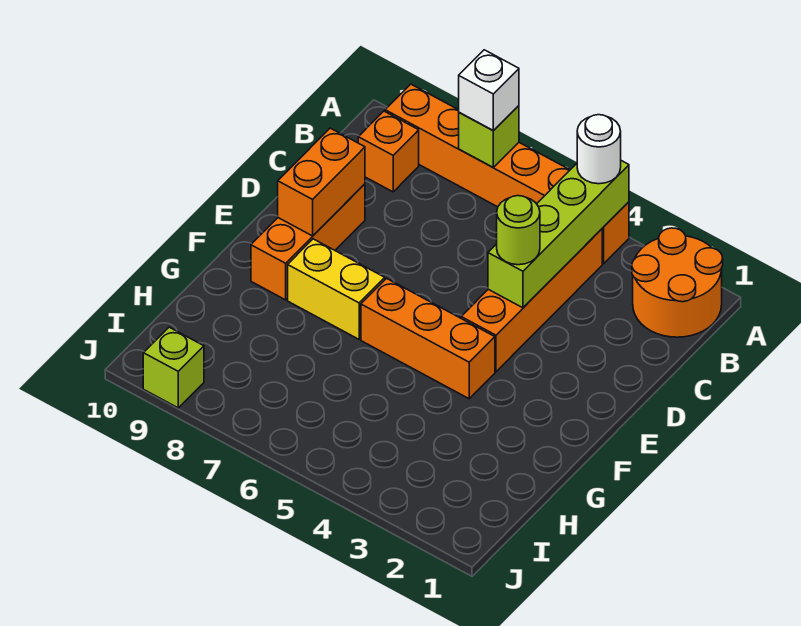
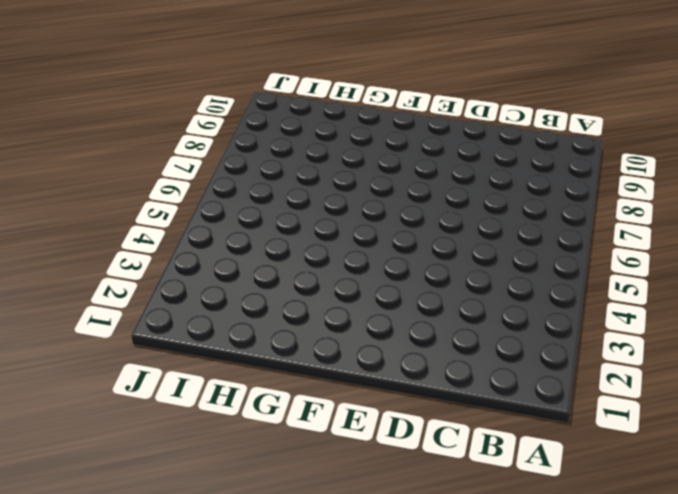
none -> orange 2x2 round brick [632,228,723,337]
none -> orange 1x6 brick [385,84,629,264]
none -> orange 1x4 brick [461,229,602,372]

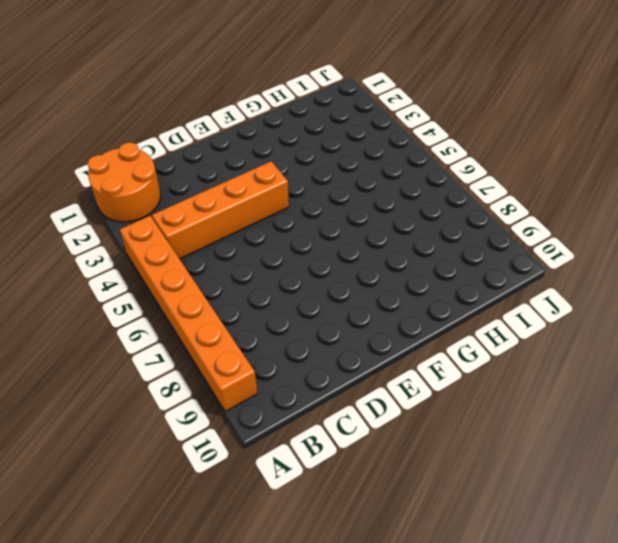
none -> orange 1x1 brick [358,111,419,192]
none -> orange 1x3 brick [251,184,365,300]
none -> orange 1x3 brick [361,278,495,399]

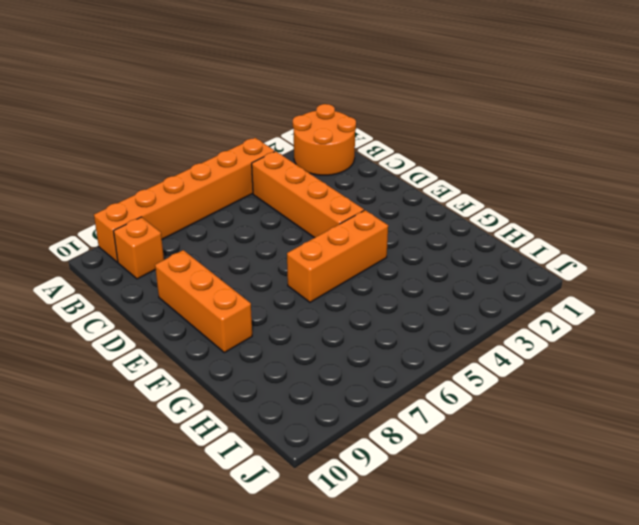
none -> yellow 1x2 brick [288,239,385,339]
none -> lime 1x1 brick [143,327,204,408]
none -> lime 1x4 brick [488,161,629,308]

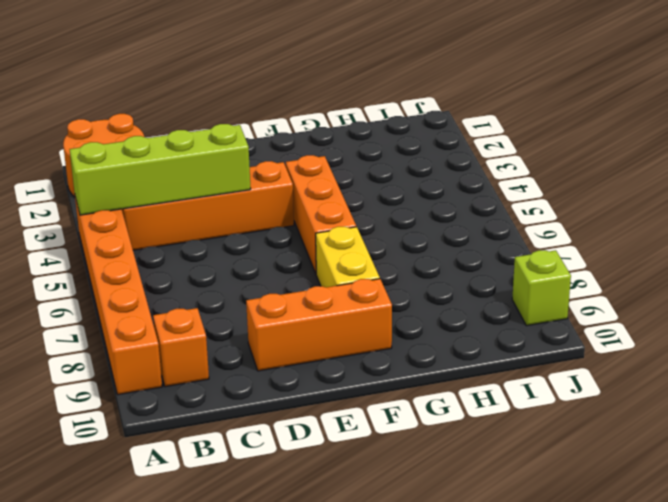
none -> lime 1x1 brick [459,106,519,167]
none -> orange 1x2 brick [278,128,365,236]
none -> white 1x1 round brick [577,115,621,184]

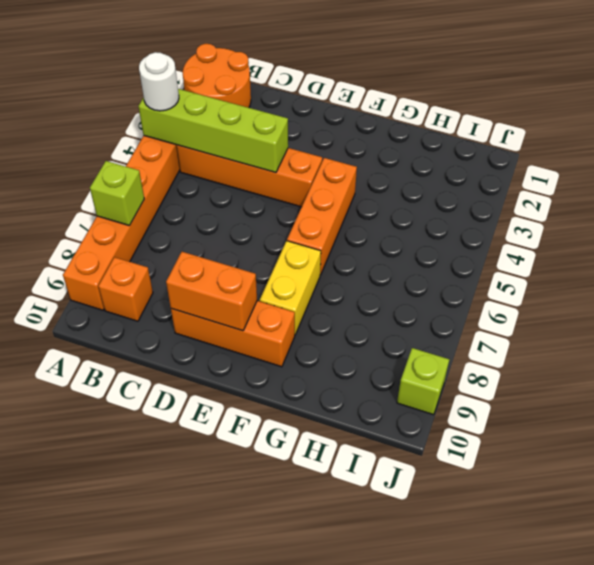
none -> white 1x1 brick [459,50,519,131]
none -> lime 1x1 round brick [497,196,540,265]

